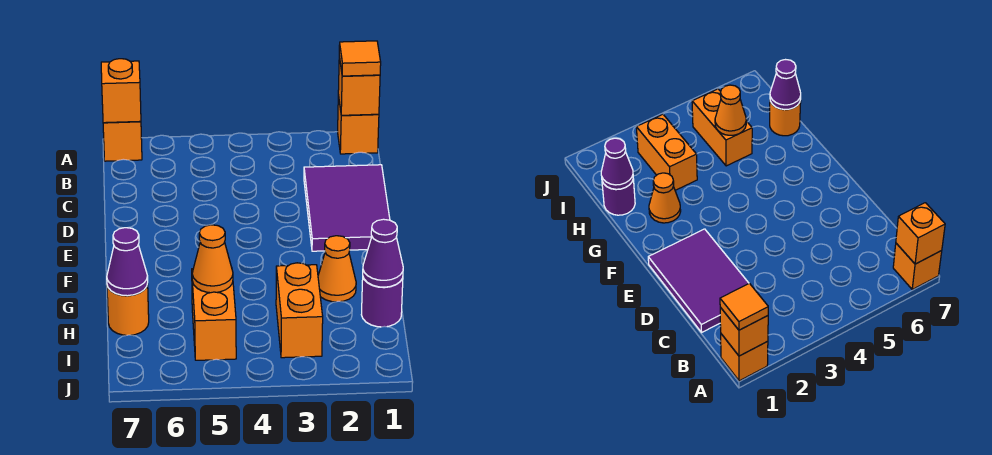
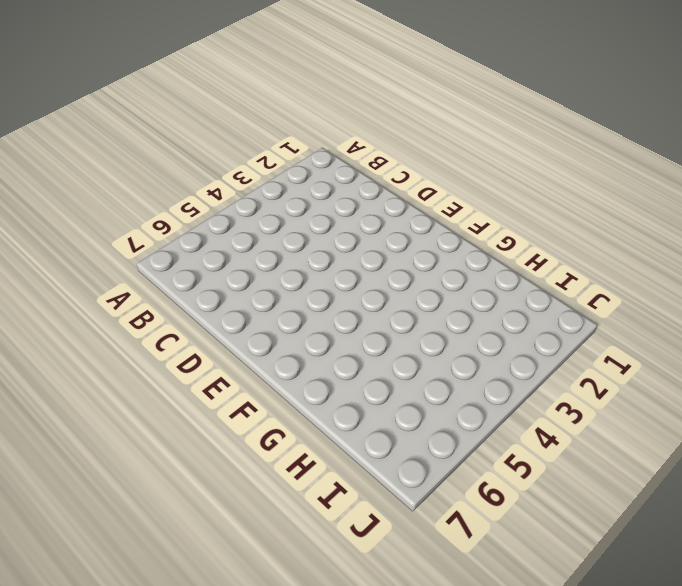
none -> orange 1x1 brick [338,95,379,154]
none -> orange 1x1 brick [103,121,142,161]
none -> purple 2x3 tile [304,165,390,251]

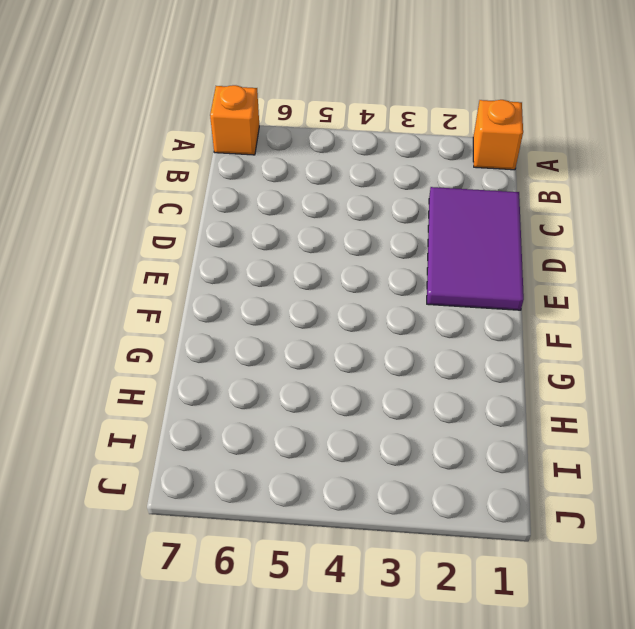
none -> orange 1x1 cone [318,236,356,302]
none -> purple 1x1 round brick [361,278,403,327]
none -> orange 1x2 brick [276,263,323,358]

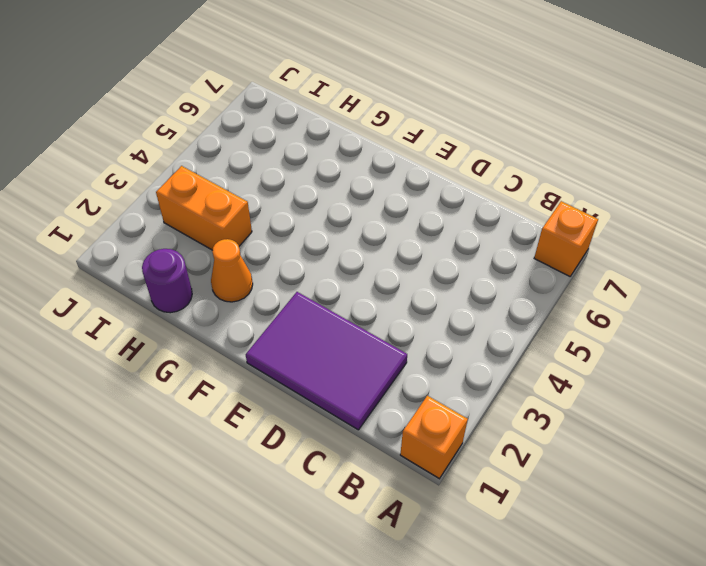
none -> orange 1x2 brick [192,269,236,360]
none -> orange 1x1 round brick [107,284,149,335]
none -> orange 1x1 brick [338,57,380,115]

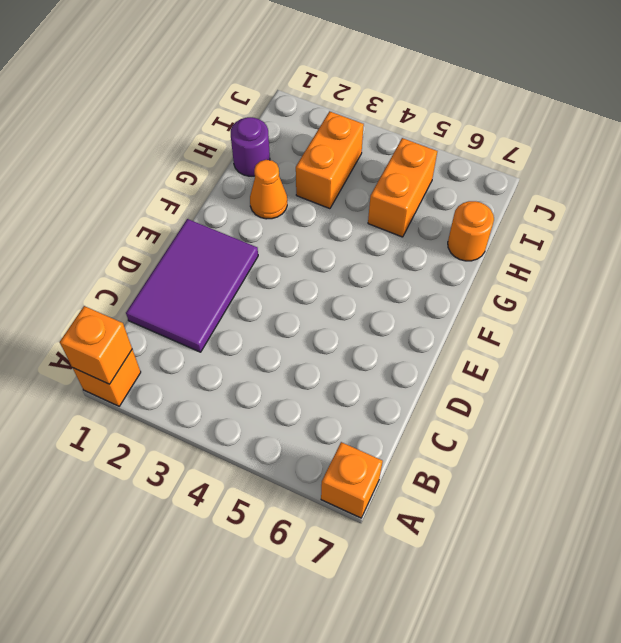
none -> orange 1x1 brick [101,59,141,123]
none -> purple 1x1 cone [363,219,403,287]
none -> orange 1x1 cone [192,225,233,293]

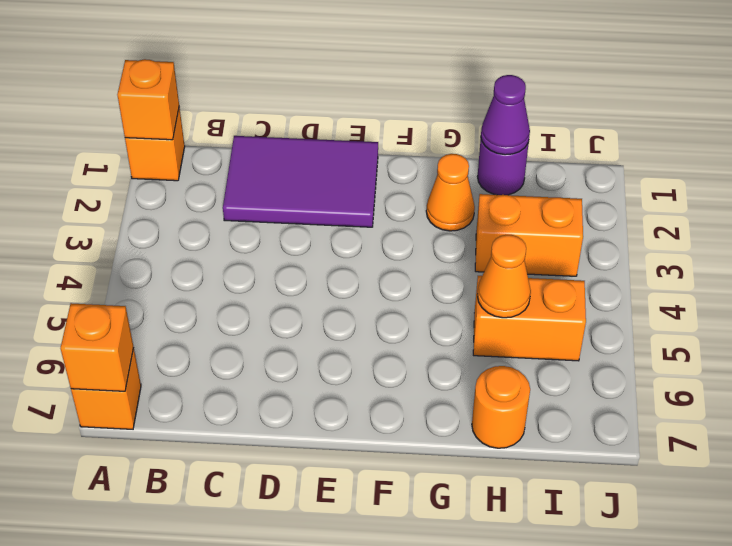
none -> purple 1x1 cone [107,228,148,296]
none -> orange 1x1 tile [339,41,381,76]

